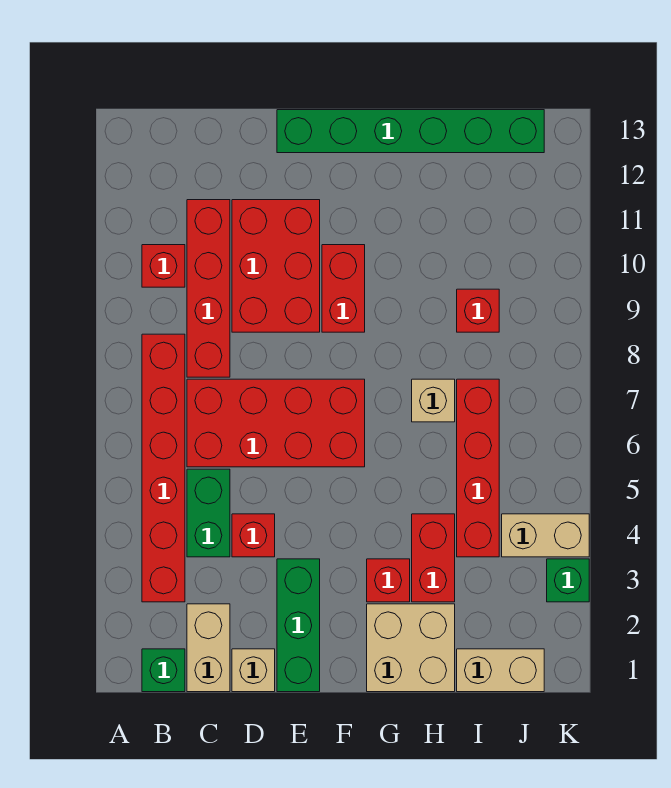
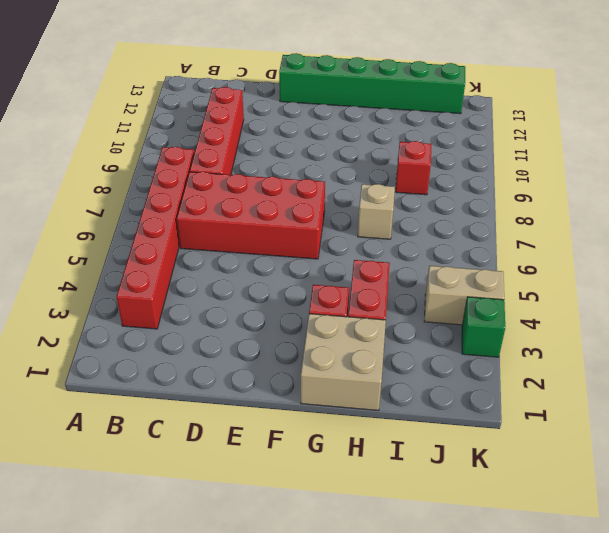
none -> green 1x1 brick [142,649,185,692]
none -> red 1x1 brick [142,245,185,287]
none -> tan 1x2 brick [187,604,230,692]

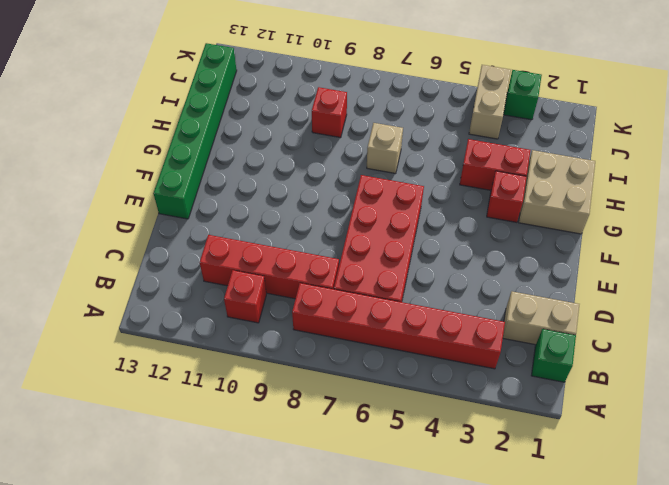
none -> green 1x2 brick [187,469,230,557]
none -> tan 1x1 brick [232,649,275,692]
none -> red 1x1 brick [232,514,275,557]

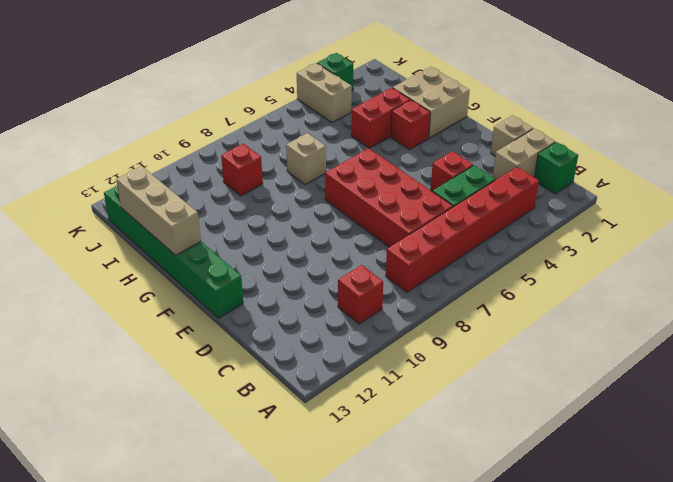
tan 1x3 brick [116,166,201,255] -> none
none -> red 1x4 brick [187,200,230,377]
none -> red 2x3 brick [232,200,320,332]
none -> green 1x3 brick [277,559,320,692]

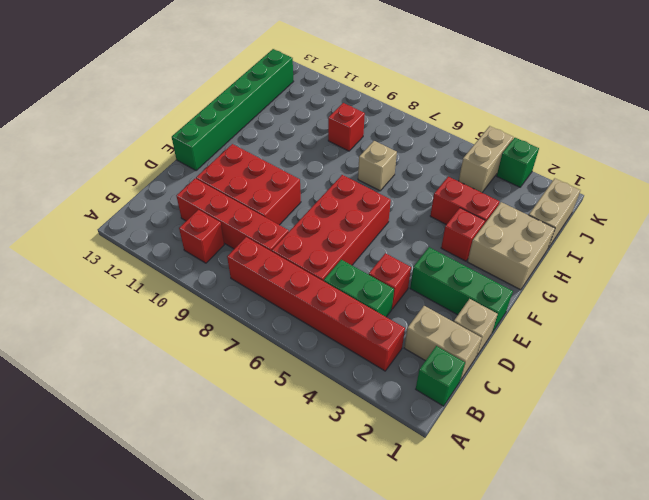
none -> red 1x2 brick [322,245,365,332]
none -> red 1x4 brick [457,379,499,557]

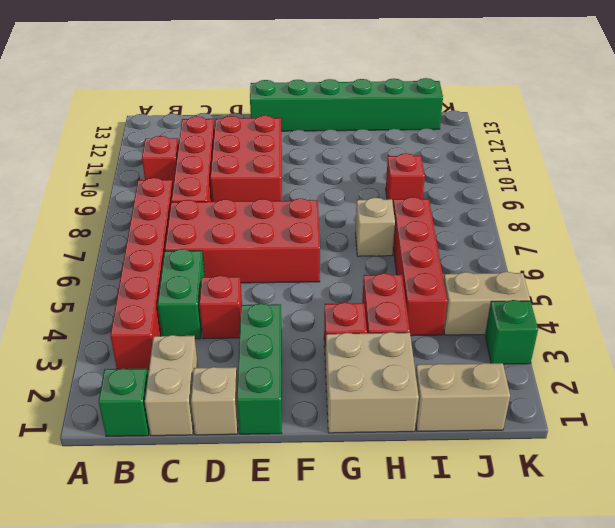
none -> red 1x2 brick [322,245,365,332]

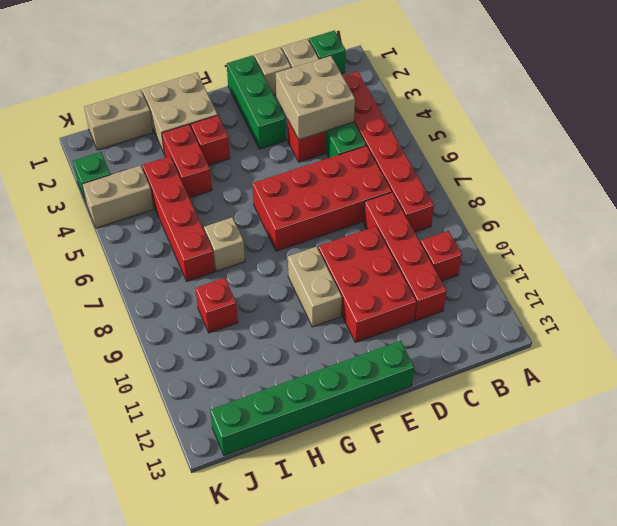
tan 2x2 brick [276,56,355,140] -> none
tan 1x2 brick [288,246,342,327] -> red 1x2 brick [322,245,365,332]

